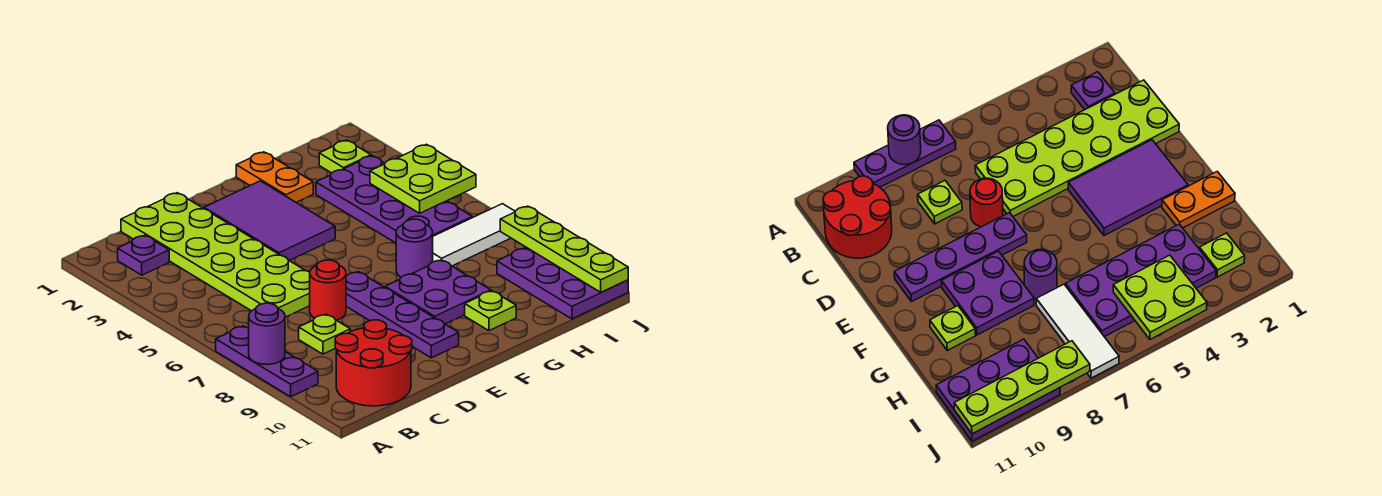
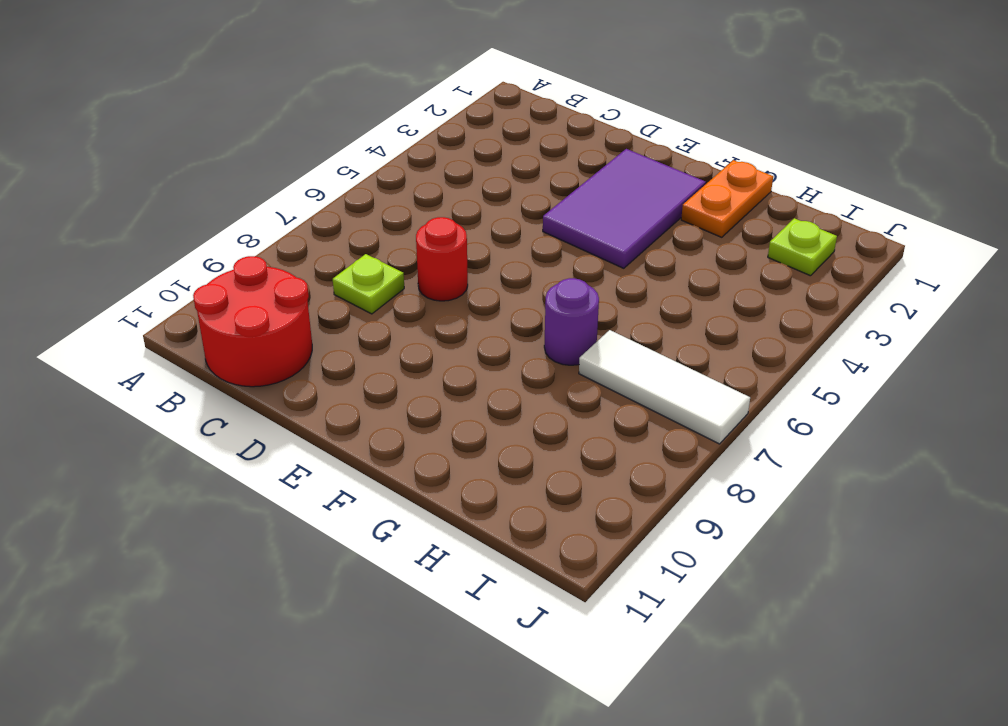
none -> purple 1x3 plate [216,326,318,397]
none -> purple 1x1 plate [118,235,169,275]
none -> lime 2x6 plate [121,193,310,317]

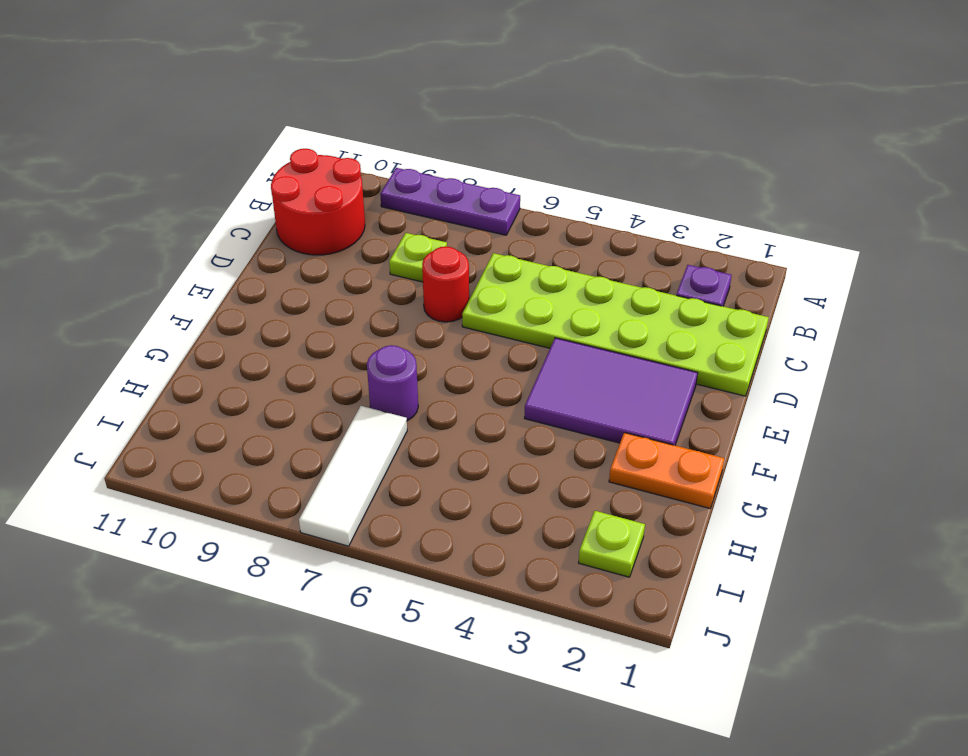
none -> purple 1x4 plate [346,272,459,358]
none -> purple 2x2 plate [385,260,491,324]
none -> lime 1x1 plate [465,291,516,331]

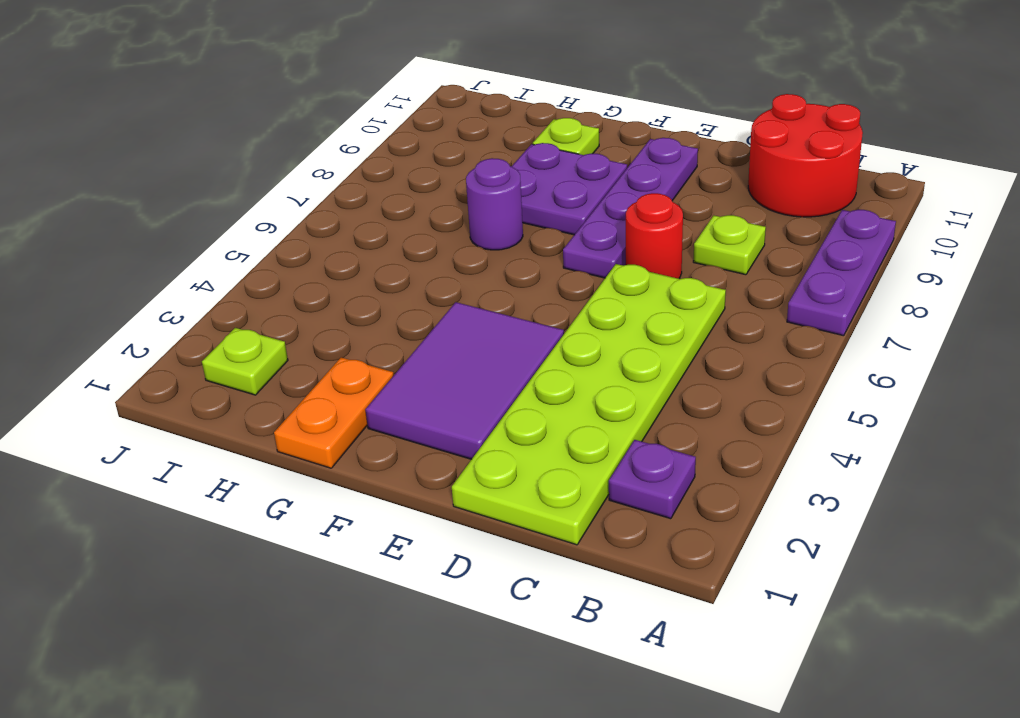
none -> purple 2x4 plate [316,156,472,243]
none -> white 1x3 tile [433,204,515,266]
none -> purple 2x3 plate [497,247,628,319]

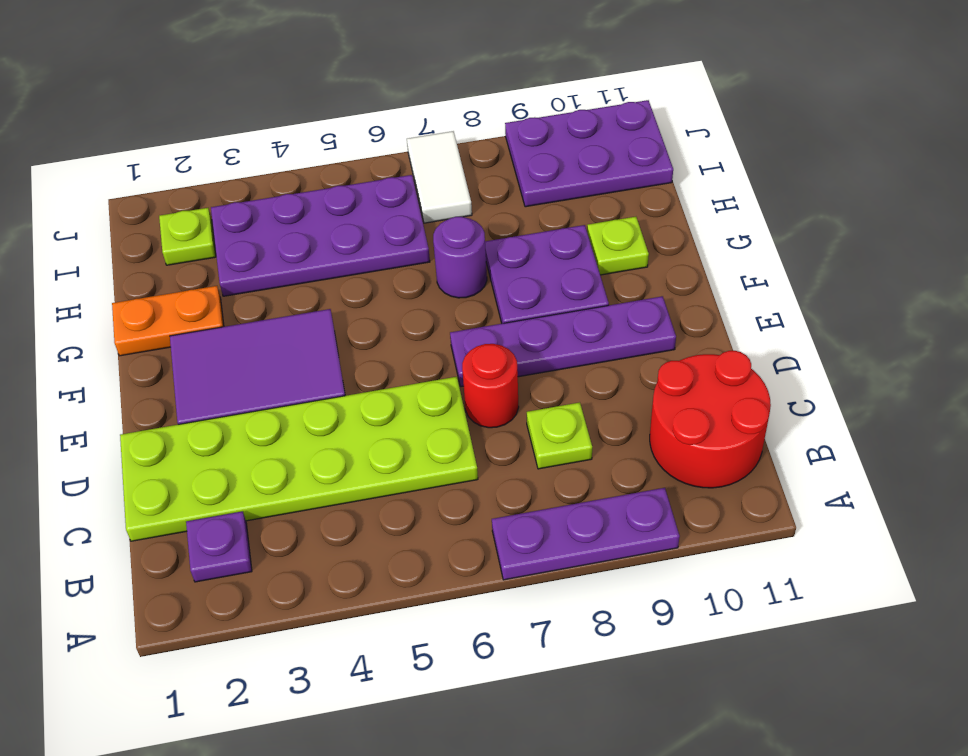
white 1x2 tile [407,131,472,223] -> white 1x3 tile [433,204,515,266]
none -> purple 1x1 round brick [249,303,285,364]
none -> lime 2x2 plate [370,144,476,213]
none -> lime 1x4 plate [500,206,628,292]

